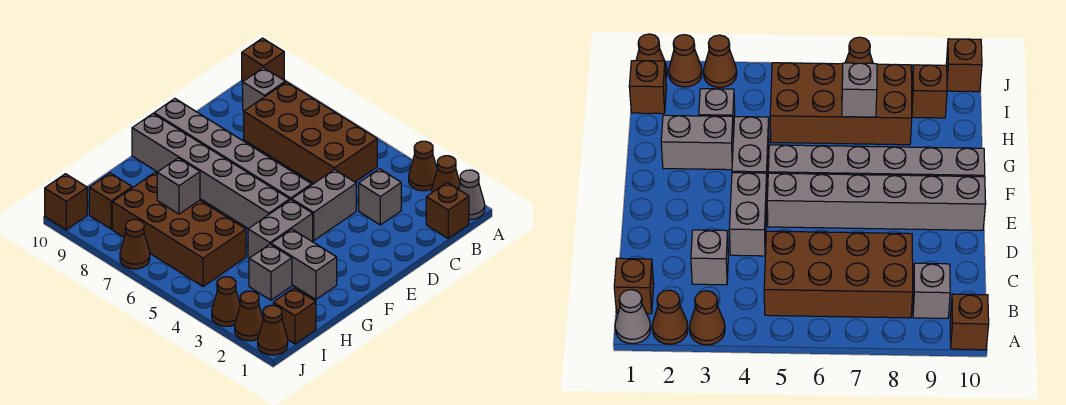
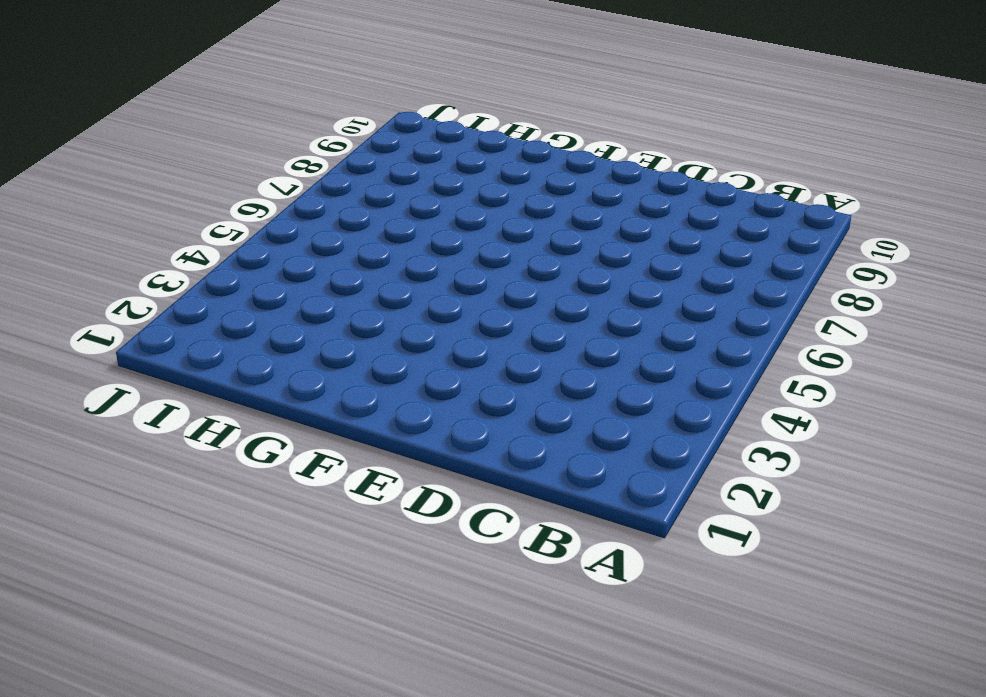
none -> grey 1x1 cone [459,170,485,220]
none -> brown 1x1 cone [432,156,460,192]
none -> brown 1x1 cone [409,141,437,191]

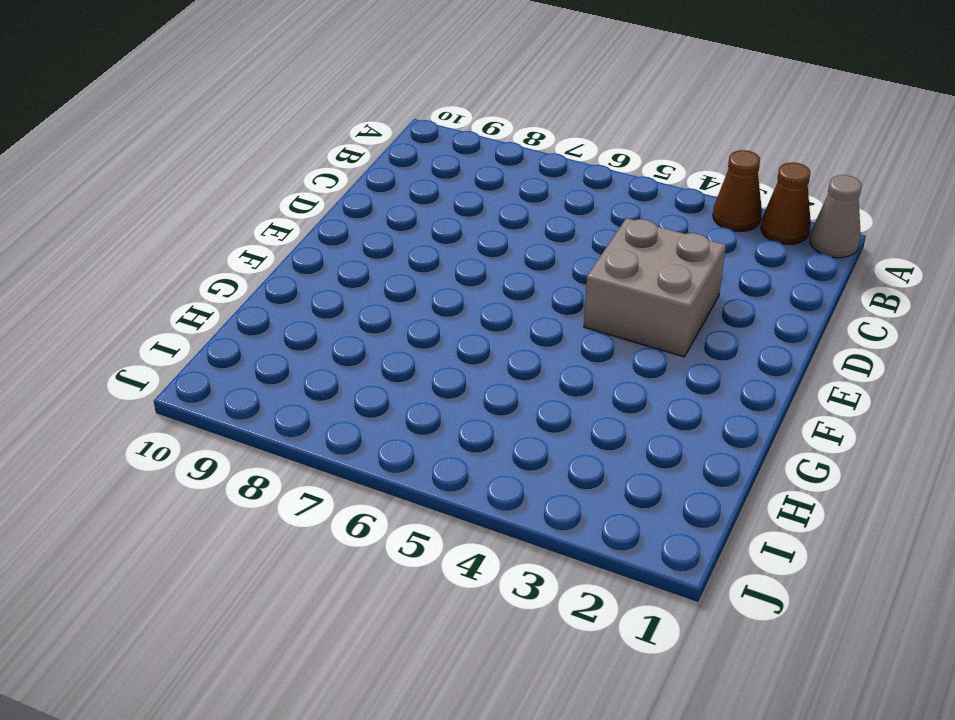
grey 2x2 brick [584,218,726,357] -> grey 1x2 brick [292,169,356,241]
none -> brown 1x1 brick [242,38,284,81]
none -> brown 1x1 brick [426,183,469,238]
none -> brown 2x4 brick [244,82,377,183]

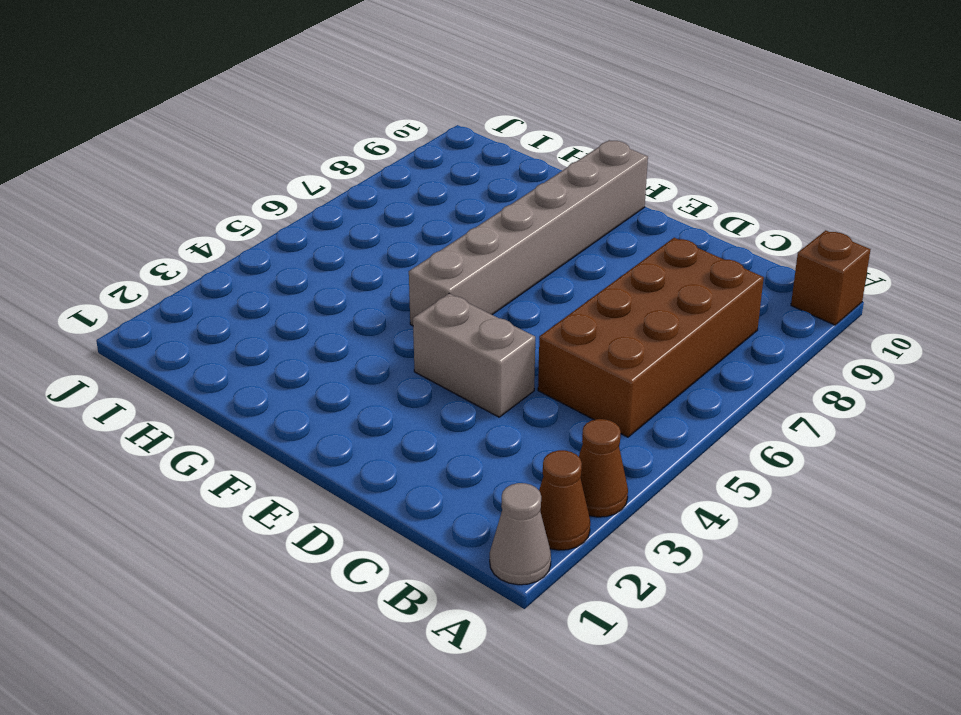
none -> brown 1x1 brick [426,183,469,238]
none -> grey 1x1 brick [243,67,285,111]
none -> grey 1x1 brick [359,169,401,225]

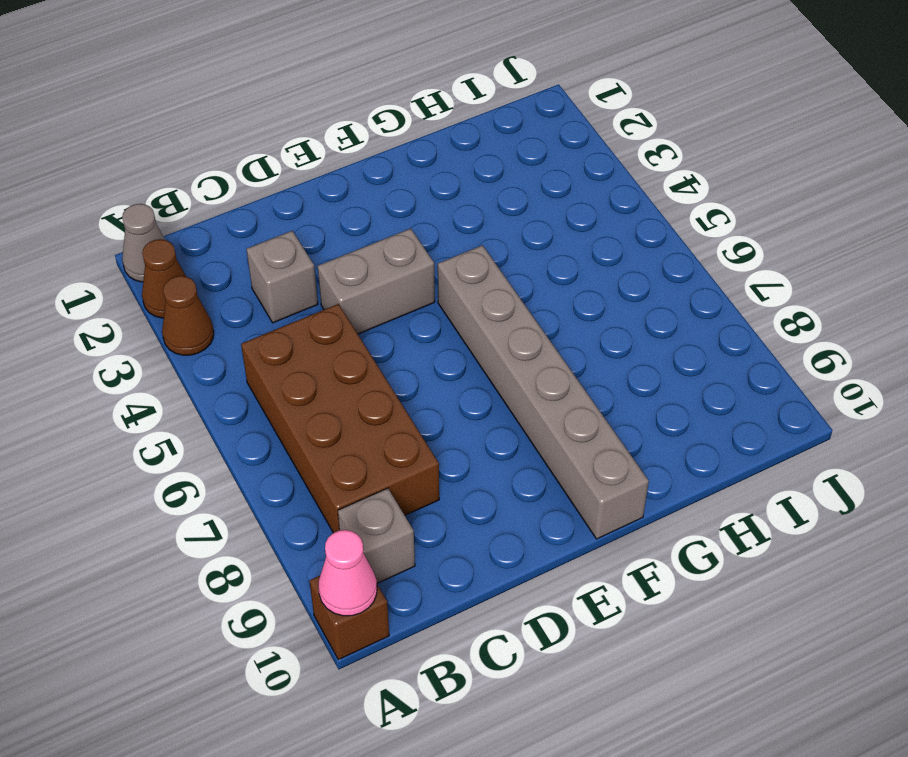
pink 1x1 cone [319,530,377,616] -> none
none -> brown 1x1 brick [426,183,469,238]
none -> grey 1x6 brick [154,99,312,200]
none -> grey 1x2 brick [248,200,313,258]

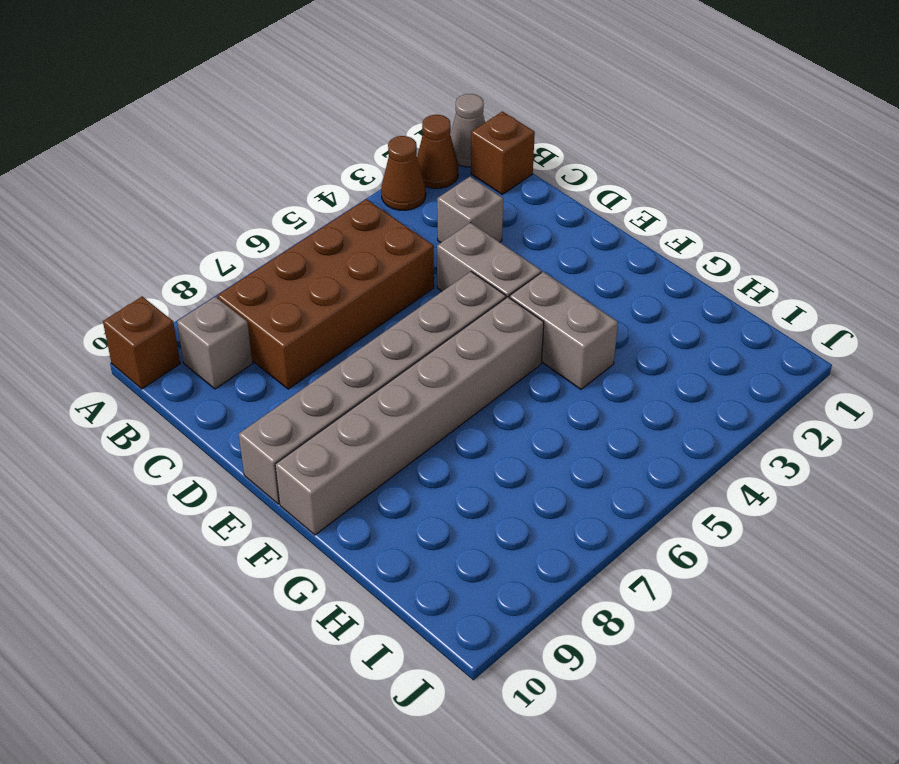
none -> grey 1x2 brick [271,229,337,300]
none -> grey 1x1 brick [249,244,292,300]
none -> brown 2x4 brick [112,172,246,286]

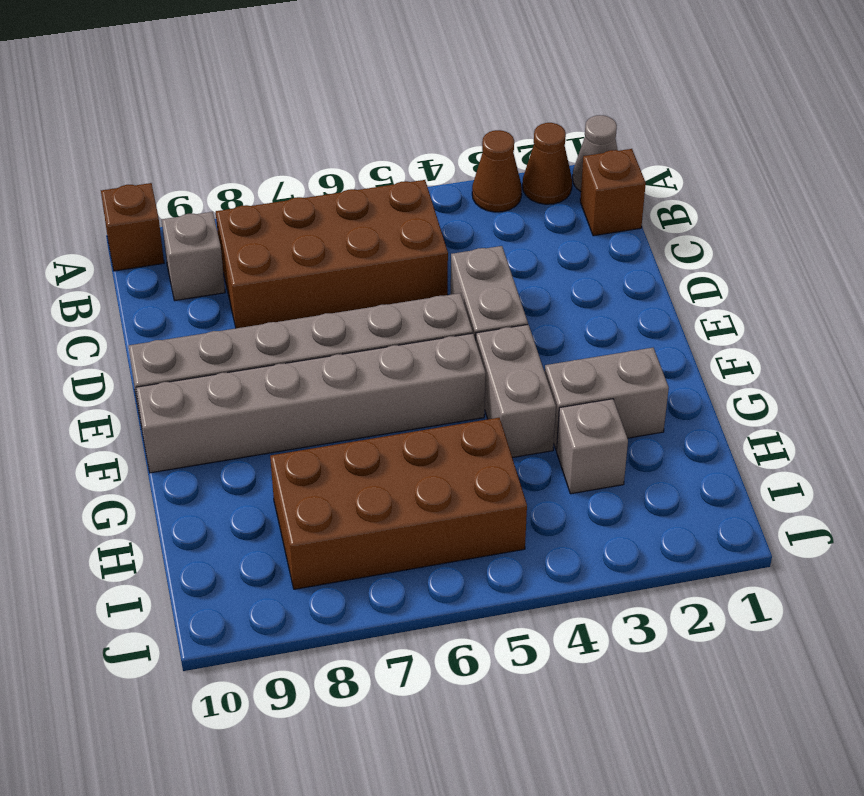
none -> grey 1x1 brick [359,169,401,225]
none -> brown 1x1 brick [273,288,316,344]
none -> brown 1x1 brick [89,173,132,229]

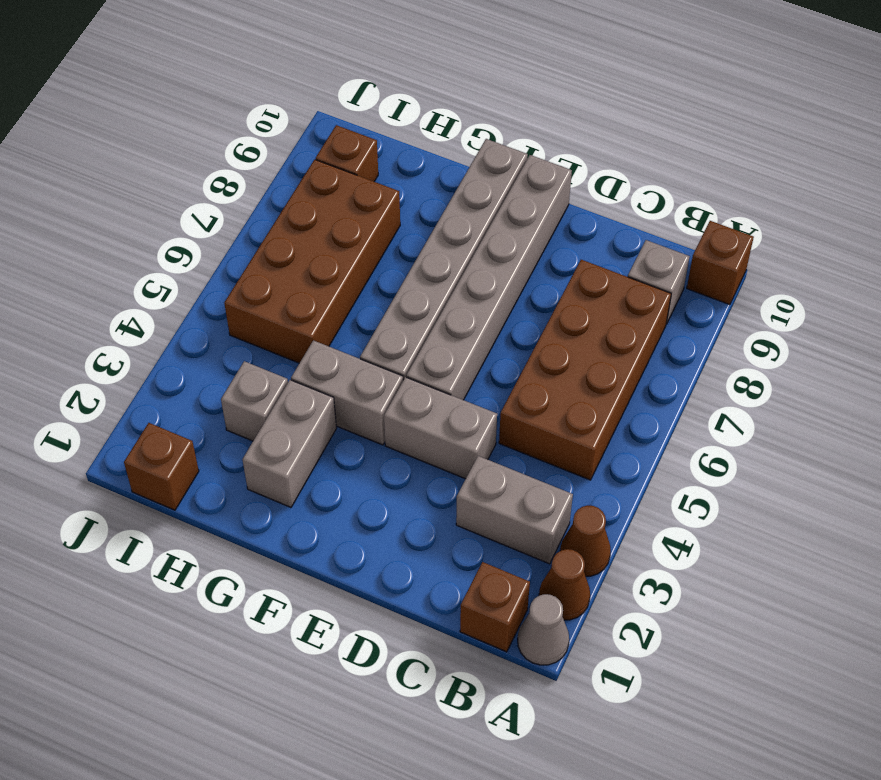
grey 1x2 brick [456,456,573,564] -> grey 1x1 brick [359,169,401,225]
none -> brown 1x1 cone [258,306,288,355]
none -> brown 1x1 cone [235,291,263,341]
none -> brown 1x1 cone [212,277,240,326]

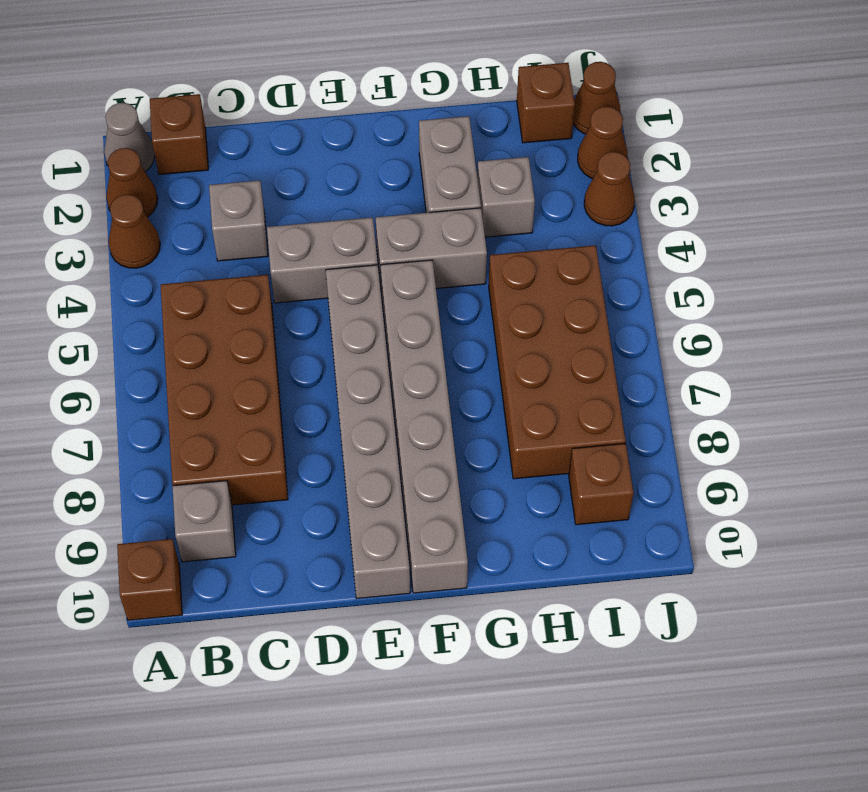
none -> brown 1x1 cone [120,220,150,269]
none -> brown 1x1 brick [45,174,87,230]
none -> grey 1x1 brick [157,158,200,214]

